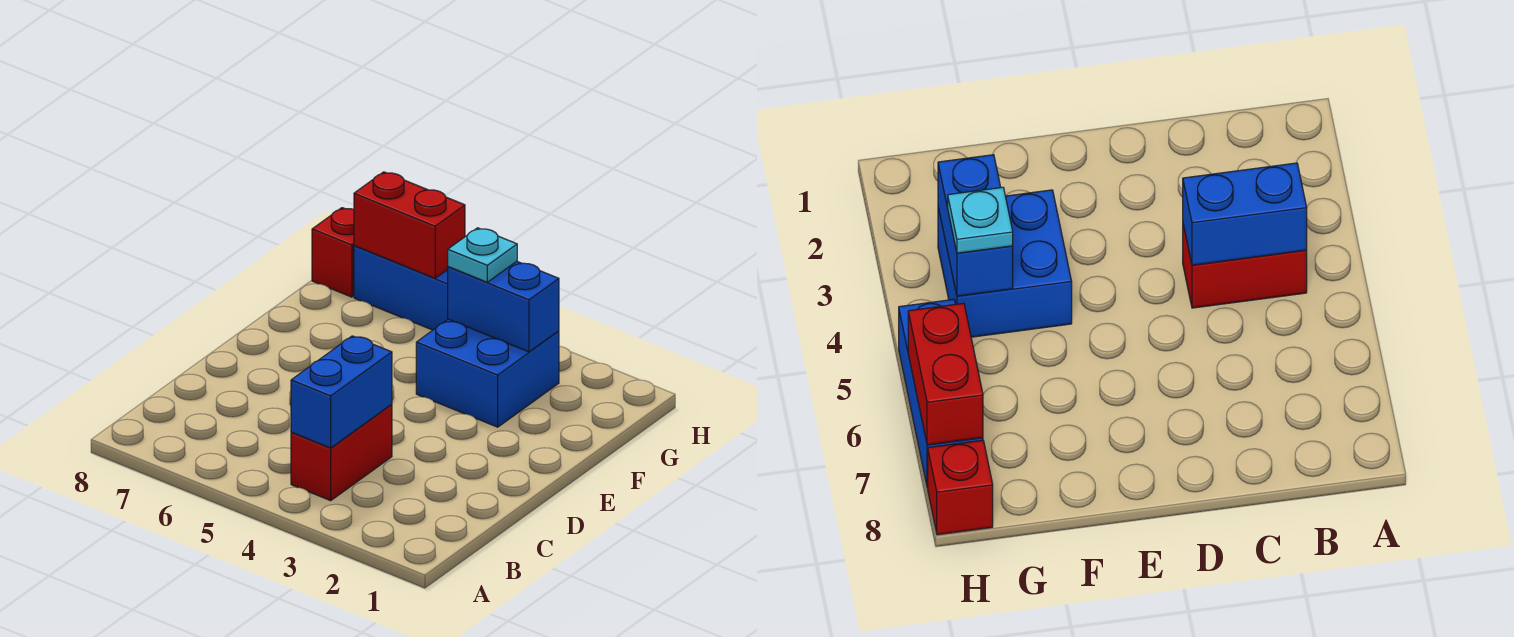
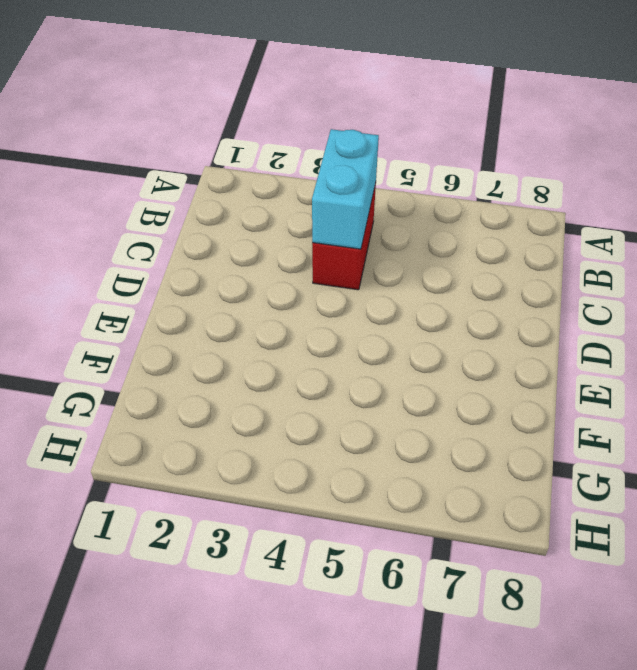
cyan 1x2 brick [312,129,379,249] -> blue 1x2 brick [291,336,392,448]
none -> blue 2x2 brick [416,319,559,427]
none -> blue 1x3 brick [354,246,448,330]

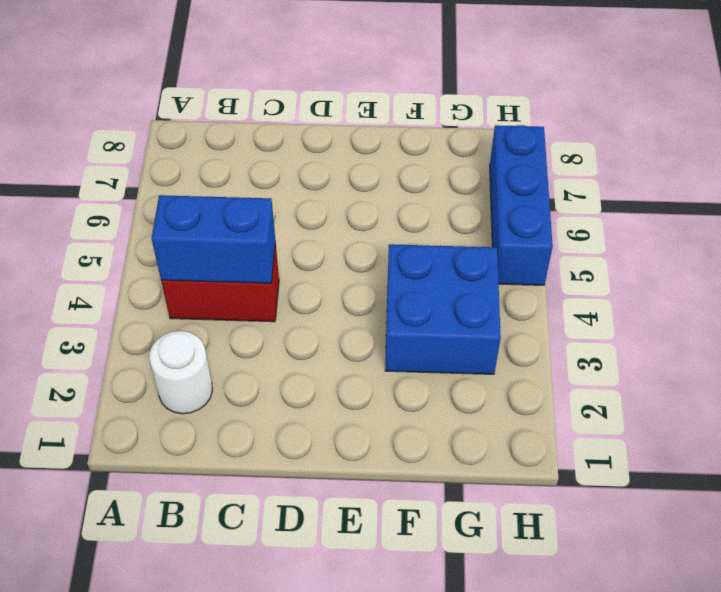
white 1x1 round brick [149,331,212,414] -> none
none -> red 1x1 brick [312,208,354,297]
none -> blue 1x2 brick [448,261,559,352]

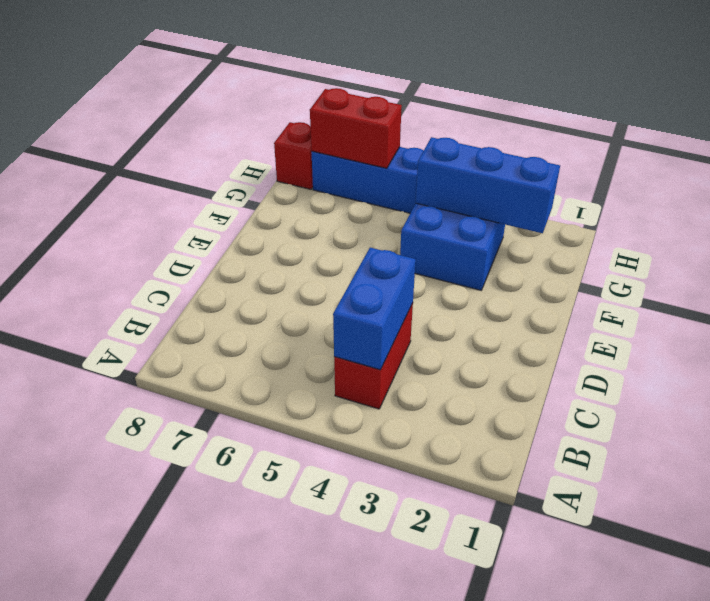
blue 1x3 brick [416,137,560,233] -> blue 1x2 brick [448,261,559,352]
none -> cyan 1x1 plate [448,228,517,282]

